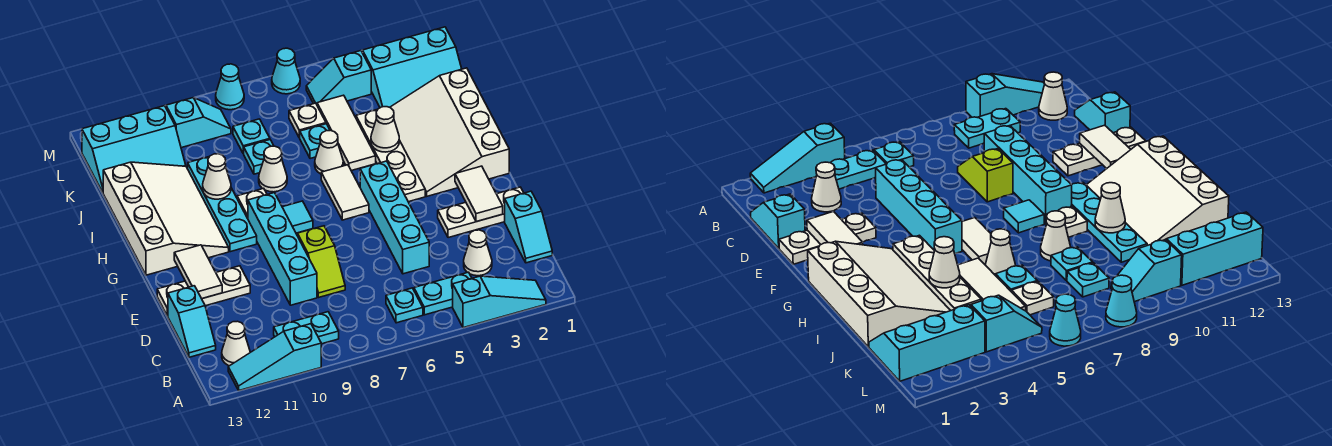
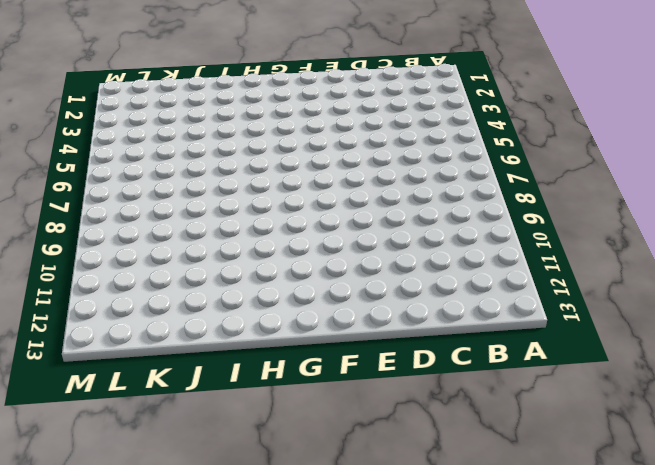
none -> cyan 1x3 slope [453,276,546,328]
none -> cyan 1x3 slope [228,324,321,390]
none -> cyan 1x2 plate [414,272,472,315]
none -> cyan 1x1 plate [386,288,423,323]

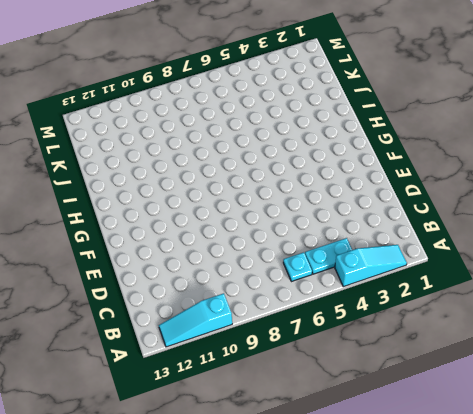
none -> cyan 1x2 plate [274,312,339,344]
none -> white 1x1 cone [222,321,250,366]
none -> cyan 1x2 slope [505,191,552,263]
none -> white 1x1 cone [464,230,492,276]

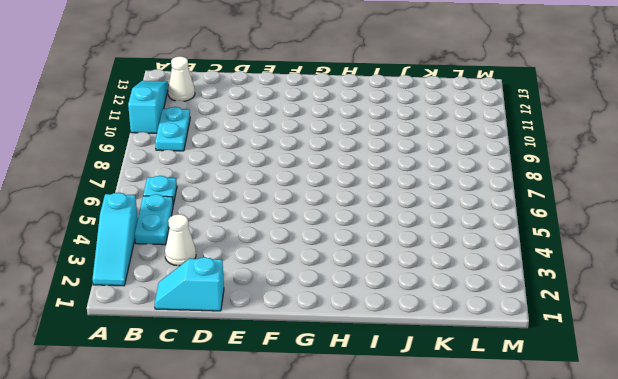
none -> cyan 1x2 slope [168,286,216,357]
none -> cyan 1x4 brick [360,161,429,274]
none -> lime 1x2 slope [297,226,345,297]
none -> cyan 1x4 brick [248,193,317,305]

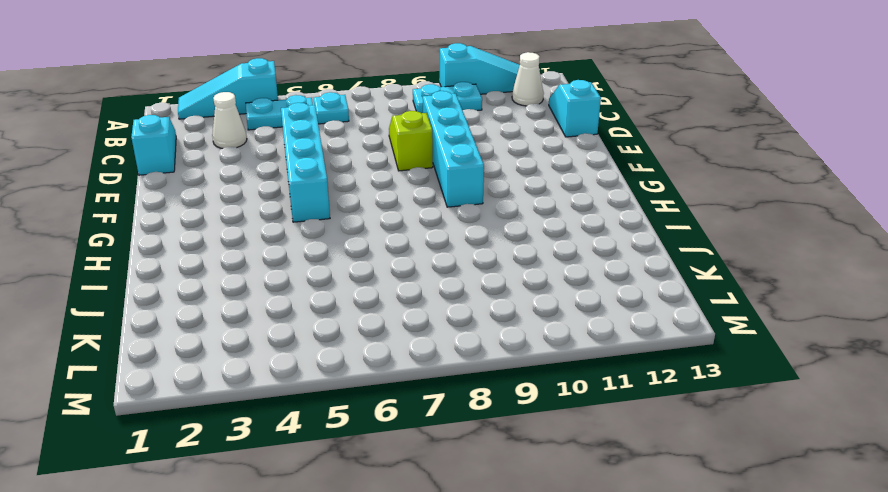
none -> white 1x3 plate [438,187,524,238]
none -> white 1x3 plate [157,266,250,316]
none -> white 3x4 slope [390,68,509,196]
none -> white 1x4 plate [356,109,425,202]

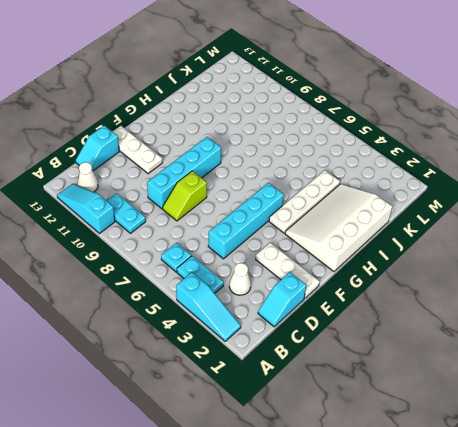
none -> white 1x2 tile [321,165,369,220]
none -> cyan 1x1 tile [282,201,313,233]
none -> cyan 1x4 plate [188,157,257,252]
none -> white 3x4 slope [103,162,229,275]

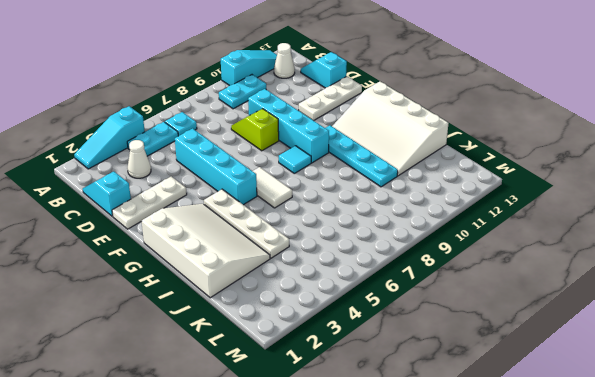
none -> white 1x1 plate [237,188,267,219]
none -> white 1x3 tile [317,95,376,171]
none -> white 1x1 cone [315,130,343,174]
none -> white 1x1 cone [259,146,287,192]

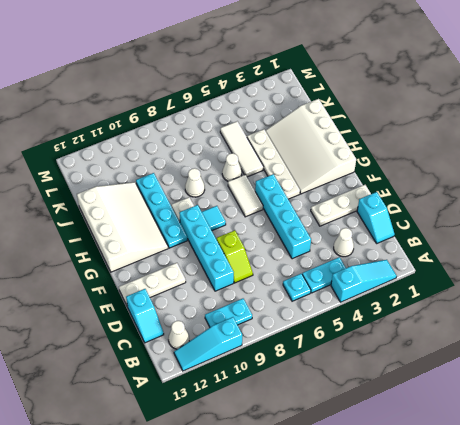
none -> cyan 1x1 plate [300,124,330,159]
none -> cyan 1x1 plate [243,140,274,174]
none -> cyan 2x3 slope [363,27,462,108]
none -> white 1x1 plate [289,103,326,138]

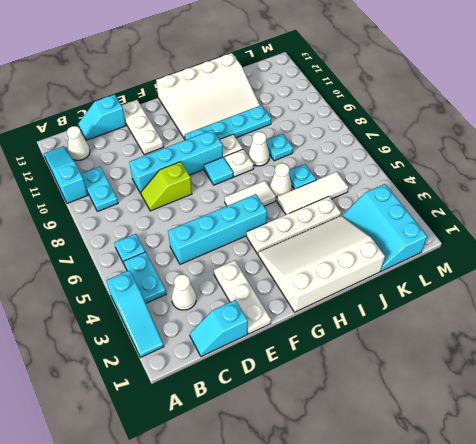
white 1x1 plate [224,149,254,177] -> white 1x1 plate moved to [289,103,326,138]
none -> cyan 1x1 plate [233,119,270,153]
none -> cyan 2x3 slope [82,106,186,192]
none -> cyan 1x2 slope [306,51,371,104]
none -> cyan 1x2 slope [166,98,231,148]

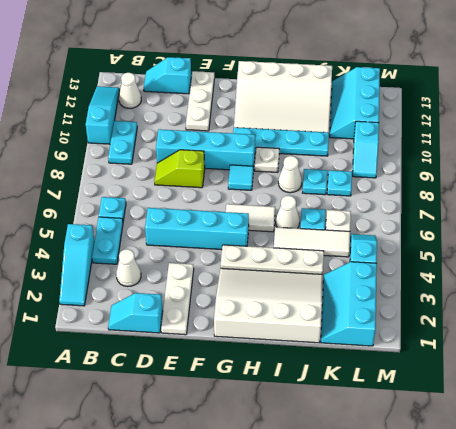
none -> cyan 1x1 cone [272,48,300,94]
none -> cyan 1x1 cone [216,64,244,110]
none -> white 1x2 tile [455,166,503,222]
none -> white 1x2 tile [174,245,222,299]

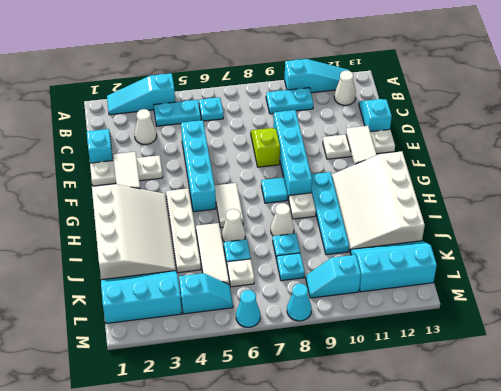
none -> white 1x1 cone [371,107,399,152]
none -> white 1x1 cone [203,154,231,199]

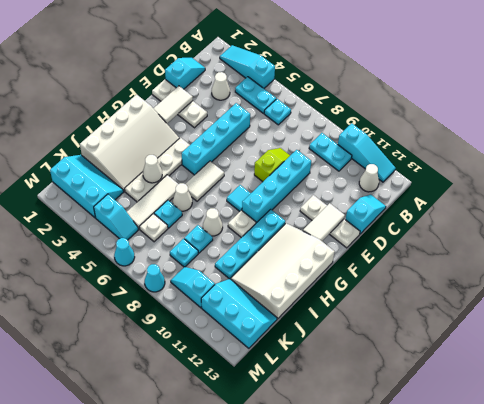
none -> white 1x1 cone [203,154,231,199]

